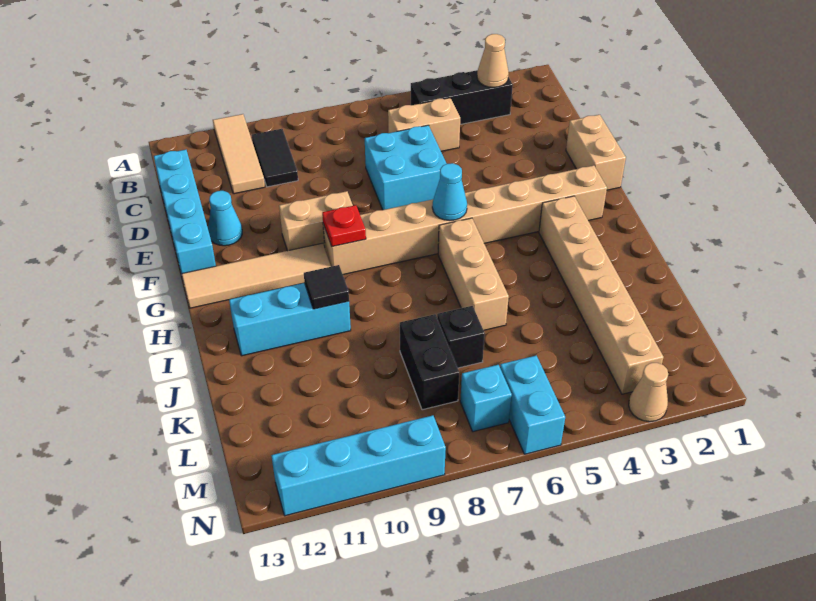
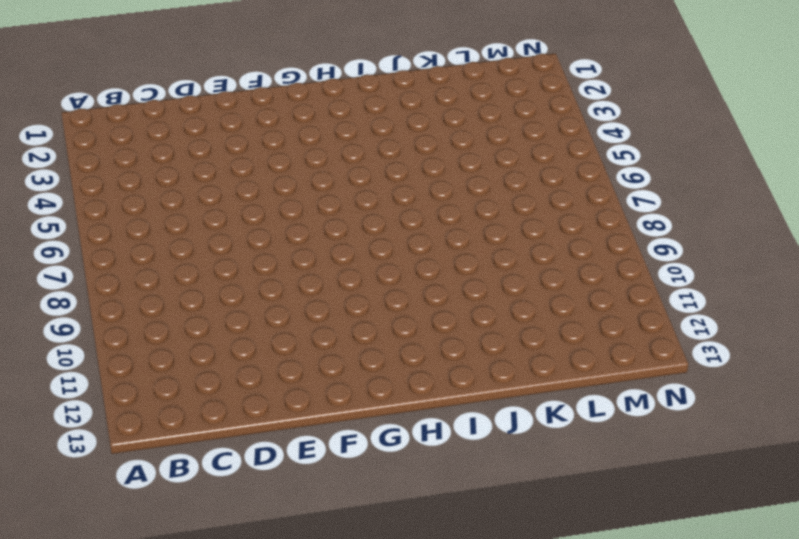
none -> tan 1x3 tile [213,114,265,194]
none -> black 1x3 brick [411,70,513,124]
none -> black 1x2 tile [252,129,298,187]

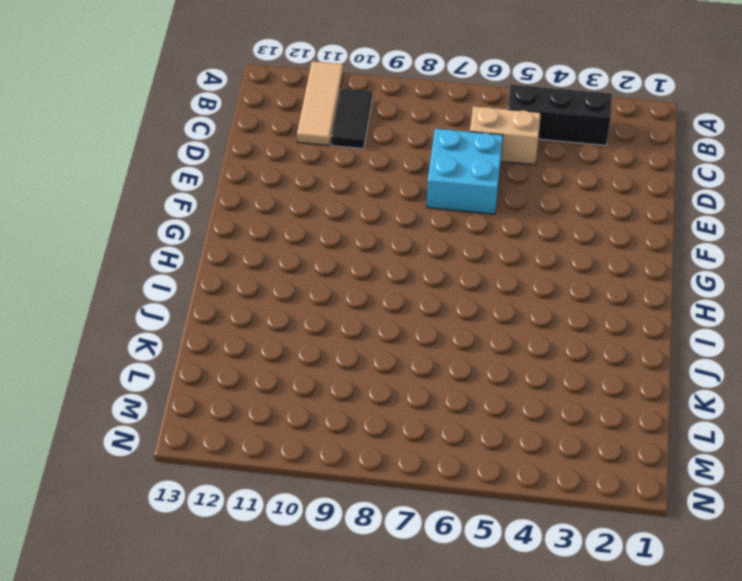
none -> cyan 1x4 brick [154,150,216,275]
none -> tan 1x2 brick [566,115,626,190]
none -> cyan 1x1 cone [208,191,242,246]

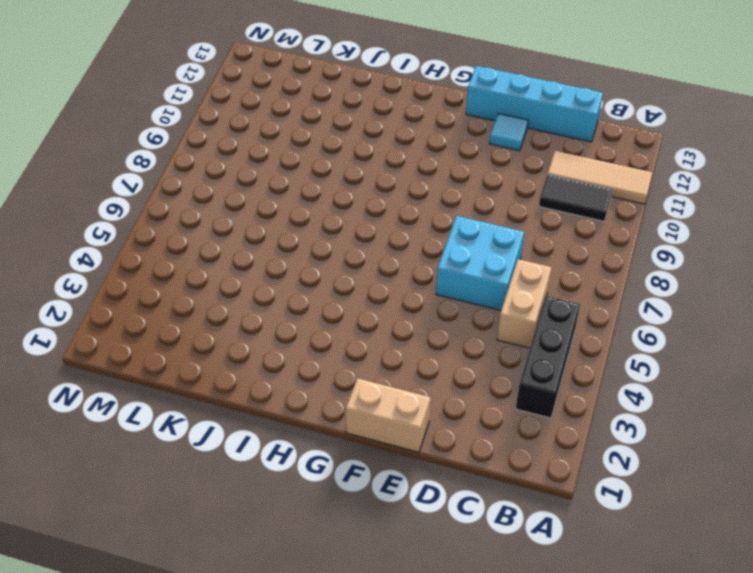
cyan 1x1 tile [489,114,528,151] -> cyan 1x1 cone [208,191,242,246]
none -> tan 1x2 brick [279,191,353,251]
none -> tan 1x8 brick [323,165,607,275]
none -> tan 1x4 tile [182,243,331,308]

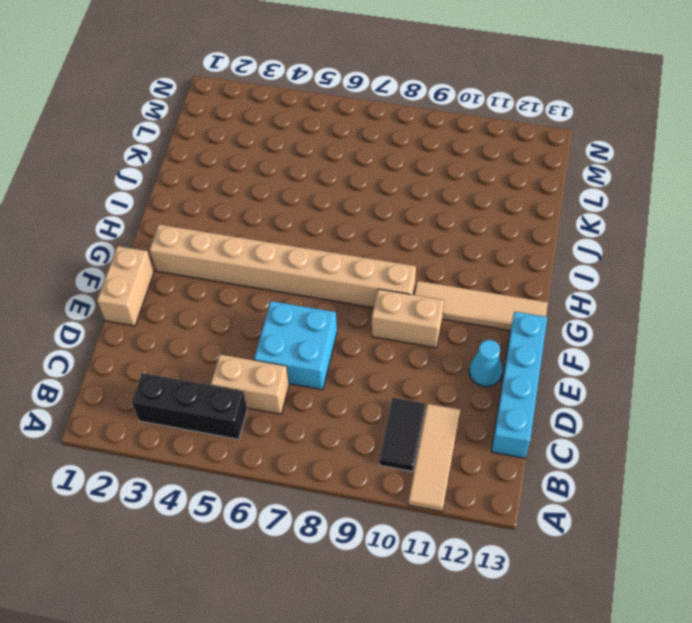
none -> tan 1x6 brick [539,196,664,394]
none -> tan 1x3 brick [438,218,509,330]
none -> cyan 1x3 brick [229,283,351,356]

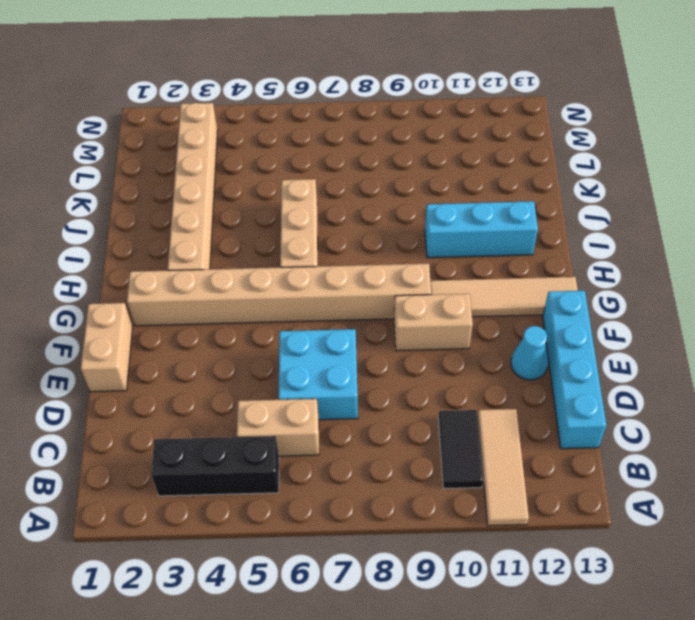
none -> black 1x1 brick [437,306,485,368]
none -> black 1x2 brick [400,314,459,410]
none -> cyan 1x2 brick [500,355,565,454]

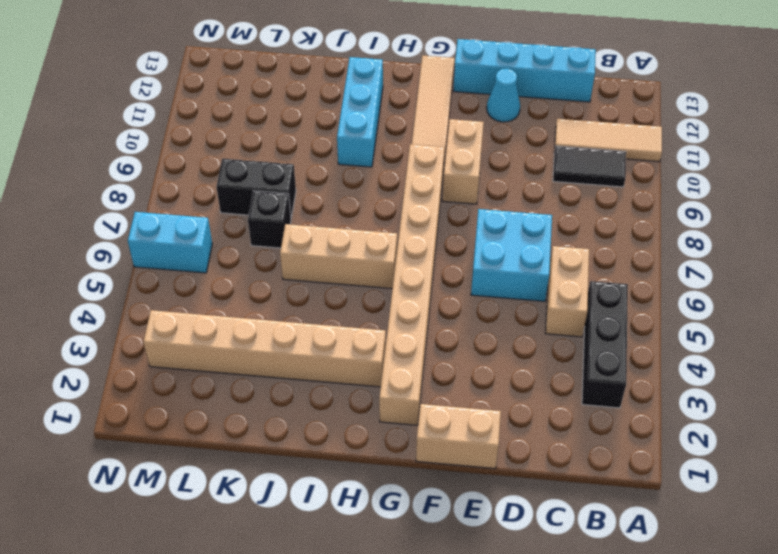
none -> cyan 1x1 brick [460,365,512,432]
none -> tan 1x1 cone [629,363,668,422]
none -> cyan 1x4 brick [271,415,446,516]

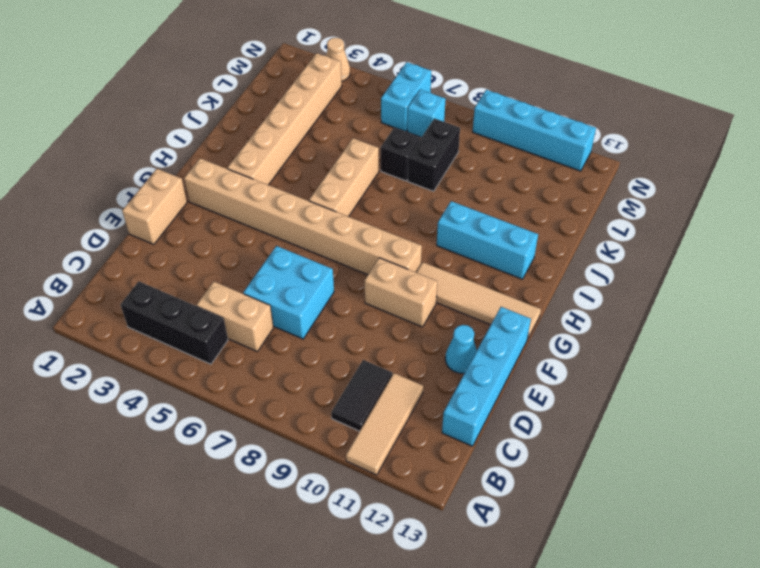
none -> tan 1x1 cone [477,34,509,87]
none -> cyan 1x1 cone [432,163,467,221]
none -> red 1x1 plate [322,205,366,247]

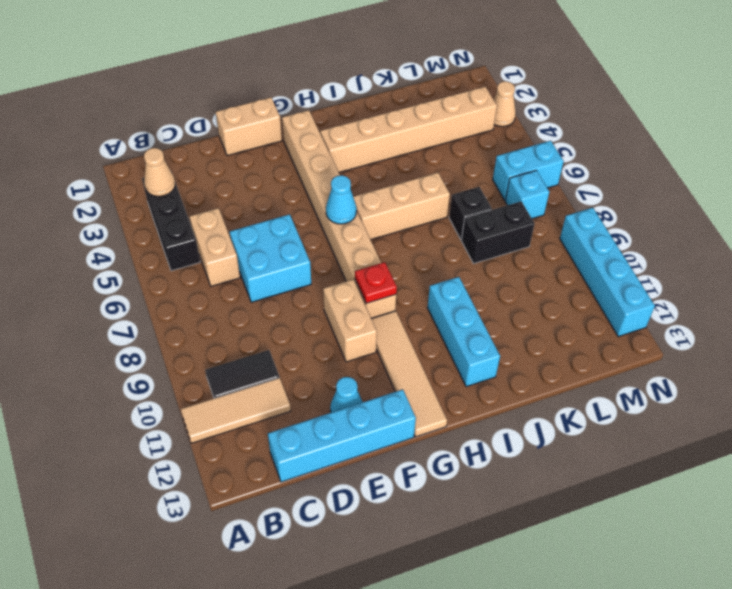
none -> black 1x1 tile [304,265,349,309]

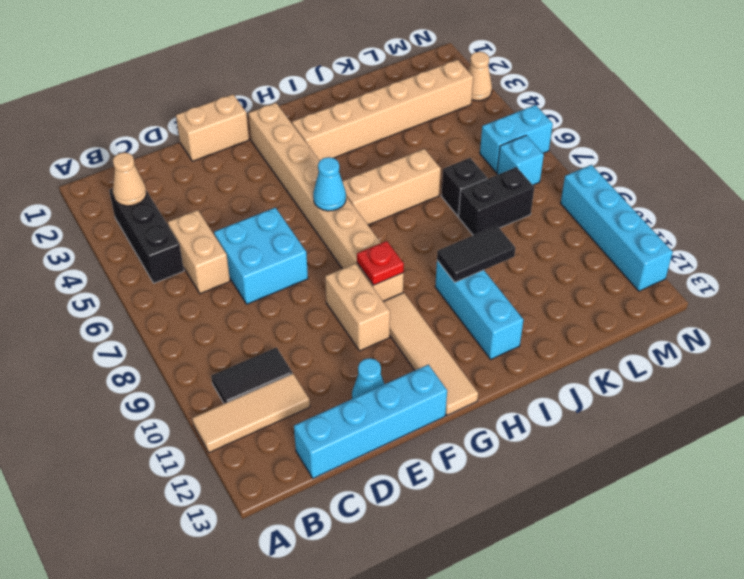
black 1x2 tile [437,226,515,282] -> black 1x1 tile [304,265,349,309]

